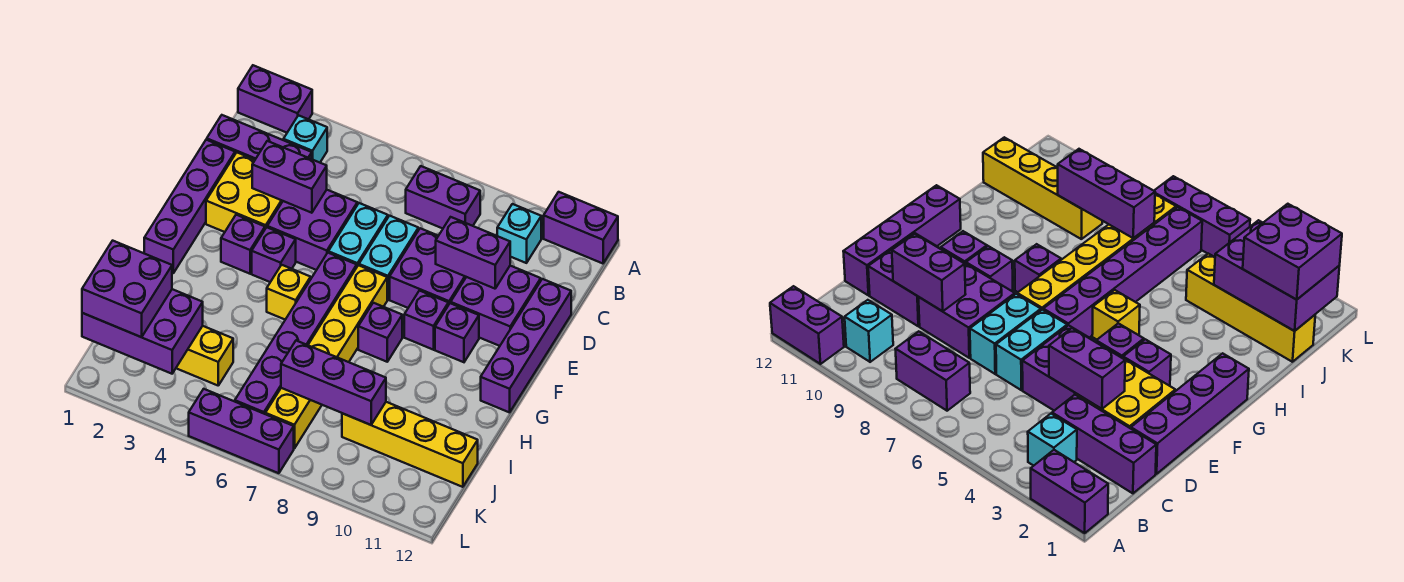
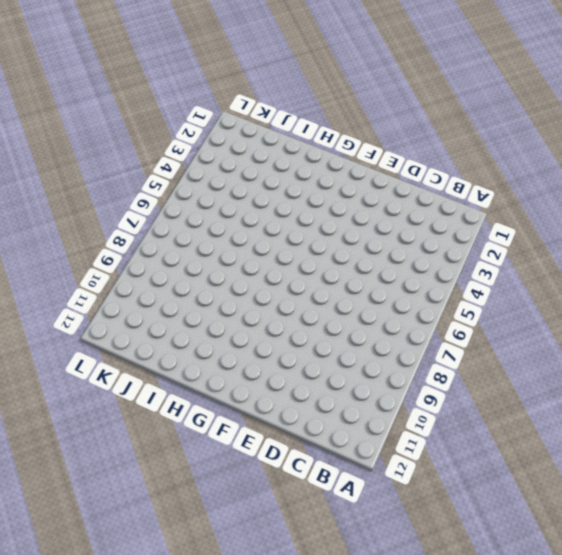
none -> purple 1x2 brick [238,65,312,133]
none -> purple 1x2 brick [544,192,618,263]
none -> cyan 1x1 brick [283,115,327,163]
none -> purple 1x2 brick [406,166,480,228]

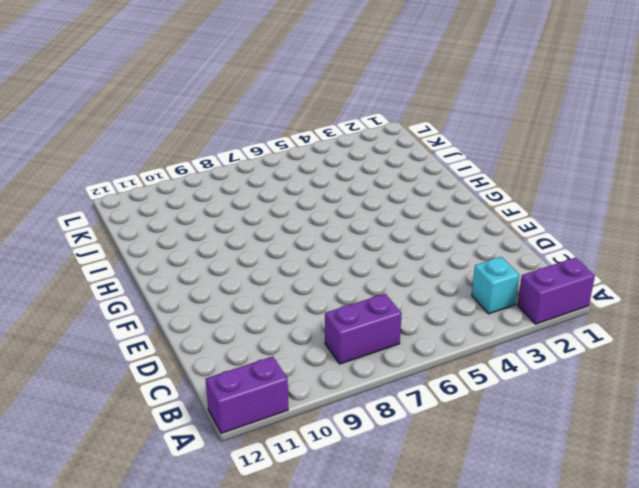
none -> cyan 1x1 brick [497,204,541,263]
none -> purple 1x3 brick [207,115,312,160]
none -> purple 1x4 brick [144,140,235,273]
none -> yellow 2x2 brick [206,152,283,232]

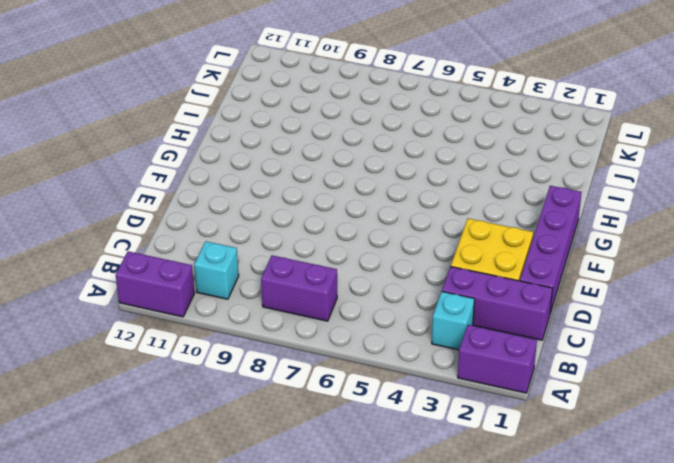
none -> purple 2x2 brick [267,190,357,270]
none -> cyan 1x2 brick [328,203,388,266]
none -> cyan 1x2 brick [359,216,418,300]
none -> purple 2x2 brick [390,228,466,308]

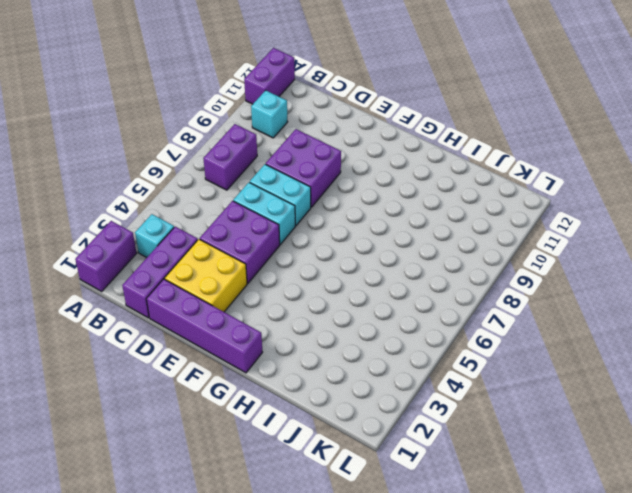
none -> purple 2x2 brick [451,266,541,346]
none -> purple 1x4 brick [481,279,571,412]
none -> purple 1x1 brick [221,215,265,274]
none -> purple 1x1 brick [252,227,296,282]

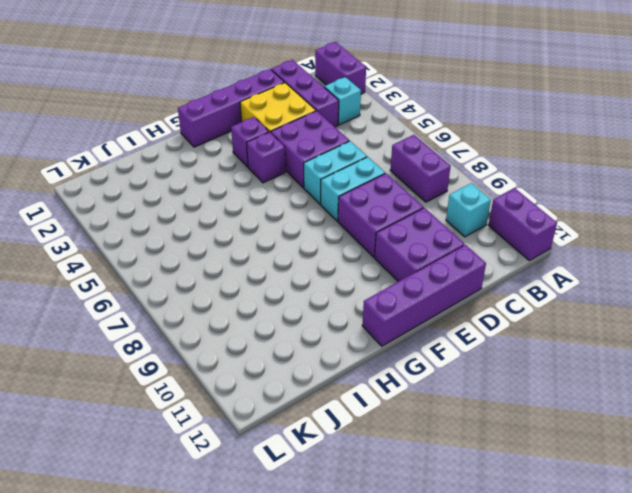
none -> purple 1x6 brick [235,253,357,414]
none -> yellow 1x6 brick [265,265,387,449]
none -> purple 1x1 brick [404,291,448,350]
none -> purple 1x1 brick [435,303,479,362]

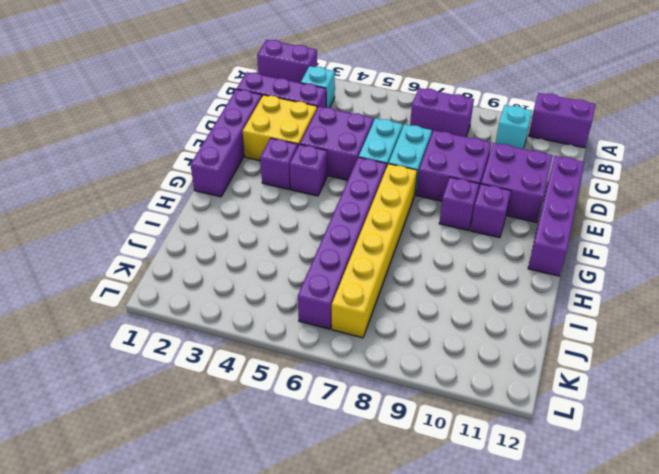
none -> yellow 1x1 brick [267,265,311,320]
none -> purple 1x1 brick [358,303,402,362]
none -> yellow 1x4 brick [176,326,233,385]
none -> yellow 1x4 brick [342,402,478,487]

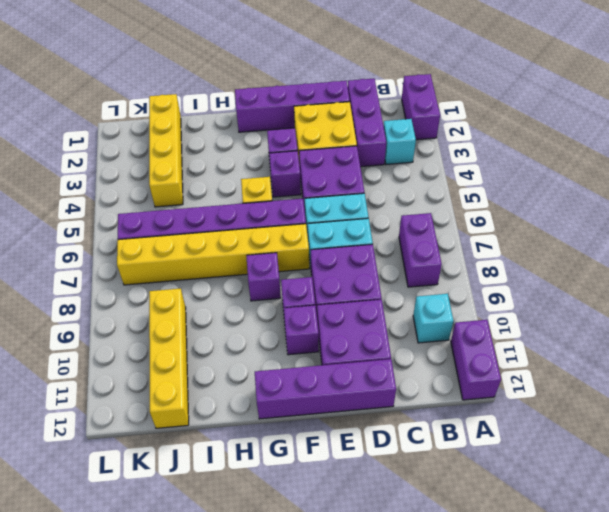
none -> purple 1x3 brick [189,389,294,473]
none -> purple 1x2 brick [252,141,327,213]
none -> purple 1x2 brick [436,217,510,289]
none -> purple 2x3 brick [82,289,203,374]

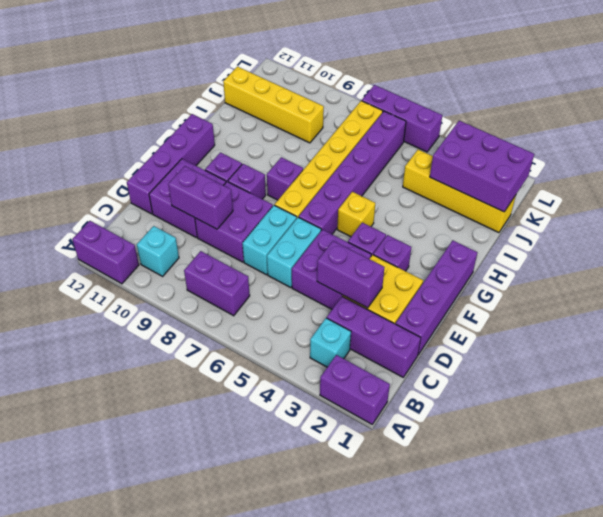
none -> purple 1x3 brick [281,341,386,425]
none -> purple 2x2 brick [82,241,172,337]

